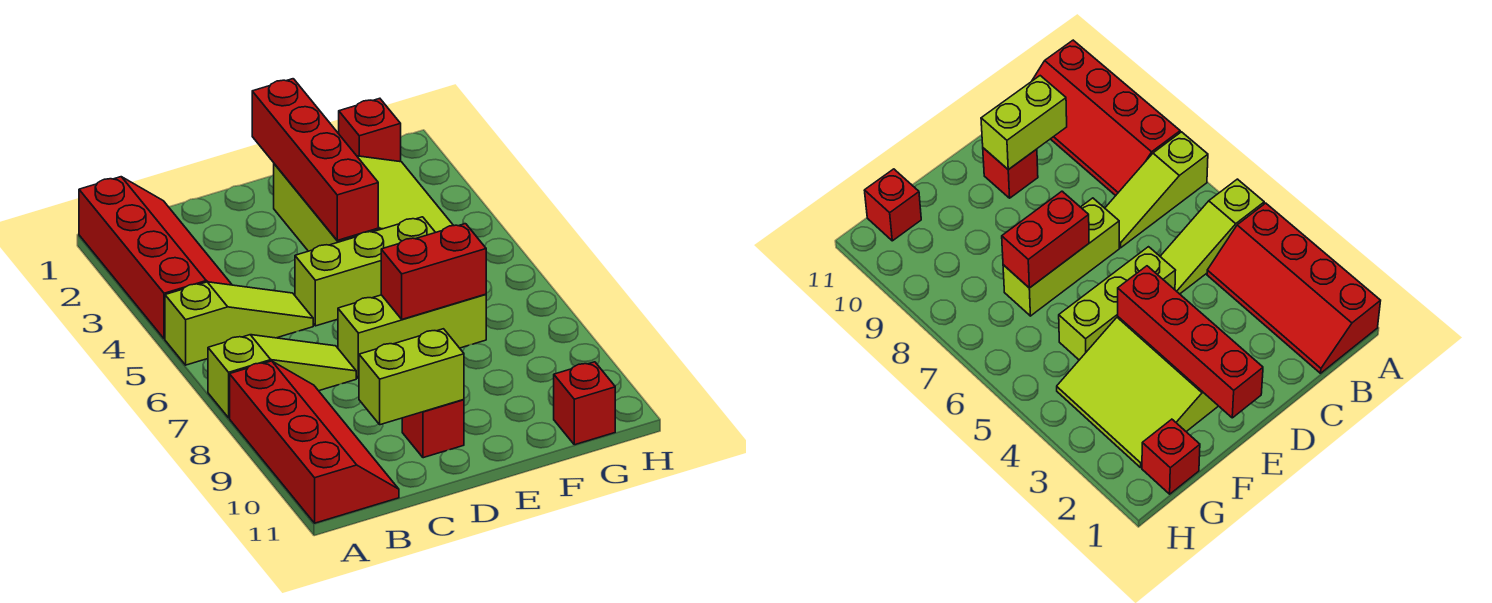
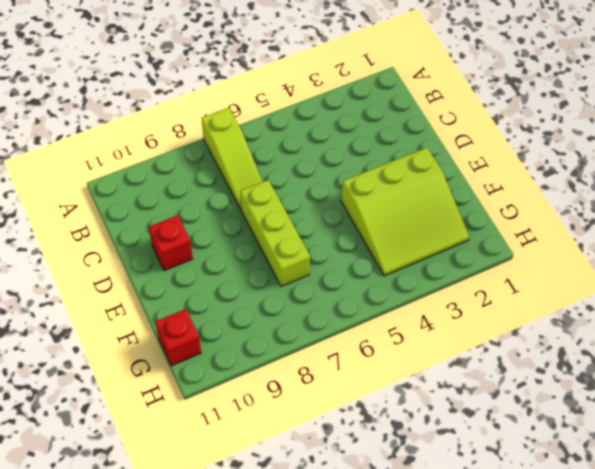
none -> red 2x4 slope [79,177,232,339]
none -> lime 1x3 slope [165,282,313,365]
none -> red 2x4 slope [230,361,399,523]

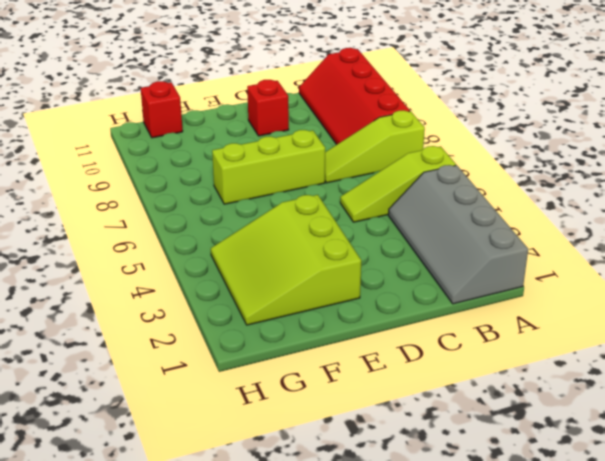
grey 2x4 slope [388,165,528,304] -> red 2x4 slope [79,177,232,339]
none -> lime 1x3 brick [295,217,435,326]
none -> red 1x1 brick [339,98,401,162]
none -> lime 1x2 brick [359,329,464,425]

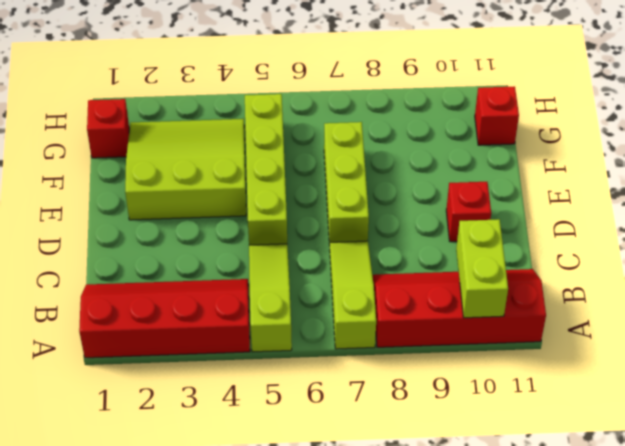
lime 1x2 brick [456,219,508,318] -> lime 1x2 brick moved to [359,329,464,425]
lime 1x4 brick [245,94,287,245] -> lime 1x3 brick [295,217,435,326]
none -> red 1x4 brick [252,79,378,240]
none -> red 1x2 brick [381,224,486,319]

